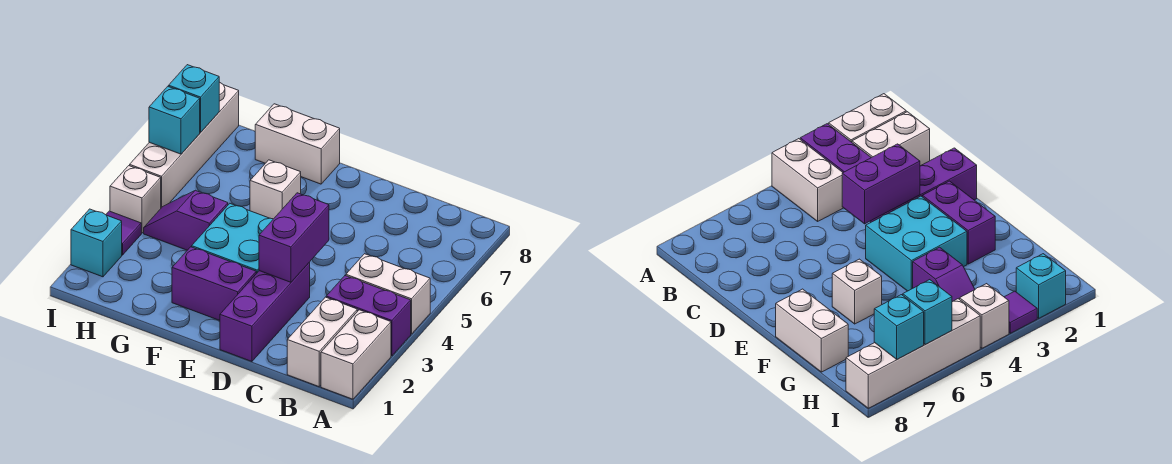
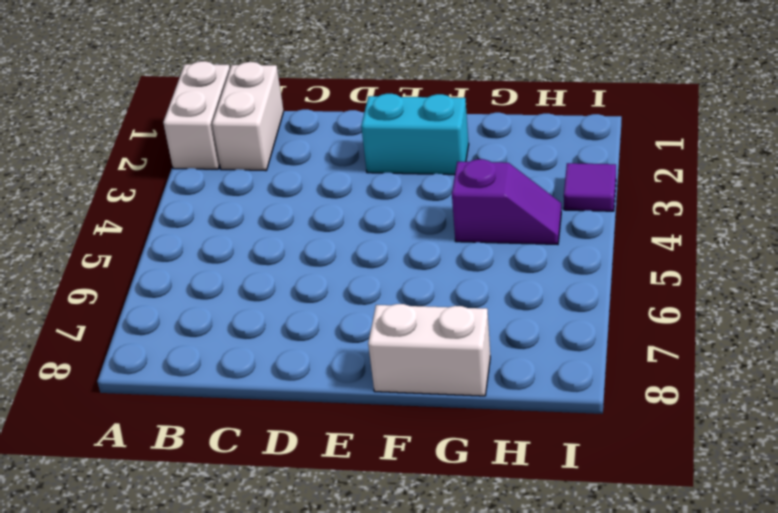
cyan 1x2 brick [361,94,469,175] -> purple 1x2 brick [172,247,256,321]
none -> purple 1x2 brick [326,276,411,356]
none -> white 1x2 brick [346,254,430,334]
none -> purple 1x3 brick [220,262,310,362]

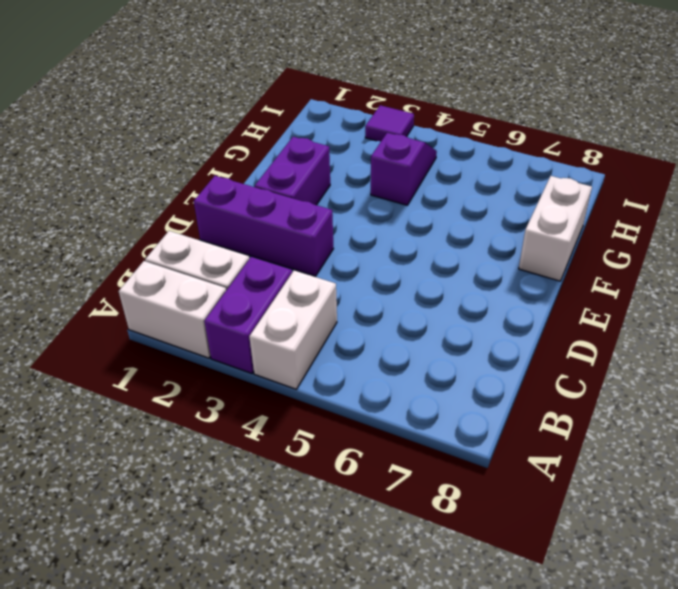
none -> cyan 2x2 brick [192,204,273,274]
none -> white 1x1 brick [250,160,301,219]
none -> cyan 1x1 brick [71,209,122,277]

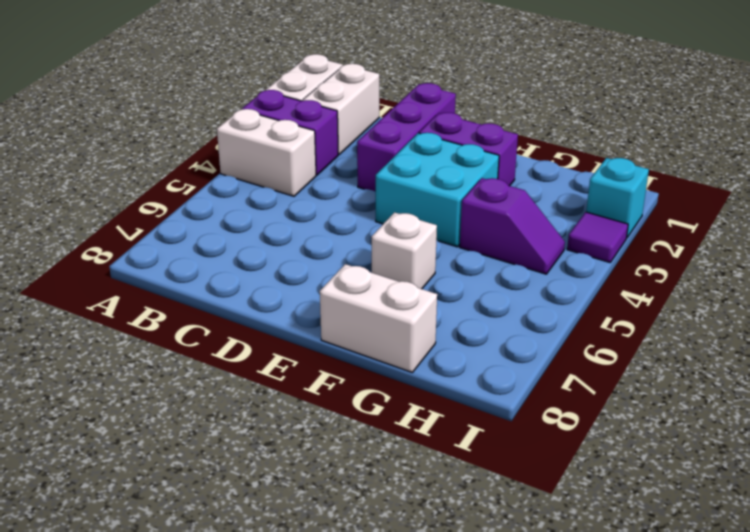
none -> white 1x1 brick [110,166,161,233]
none -> white 1x4 brick [130,82,239,208]
none -> purple 1x2 brick [259,193,329,282]

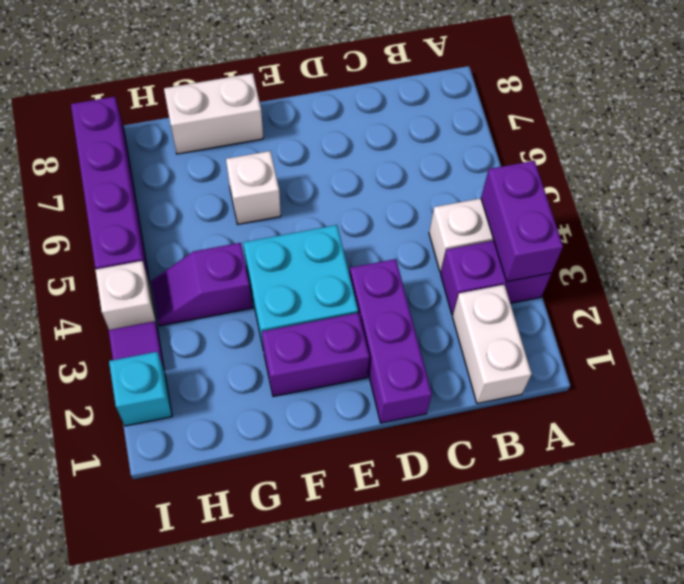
purple 1x2 brick [481,161,563,282] -> purple 1x2 brick moved to [259,193,329,282]
purple 1x4 brick [71,97,150,283] -> white 1x4 brick [130,82,239,208]
none -> white 1x2 brick [321,310,391,399]
none -> cyan 1x1 brick [149,86,200,154]
none -> cyan 1x1 brick [169,65,219,132]

